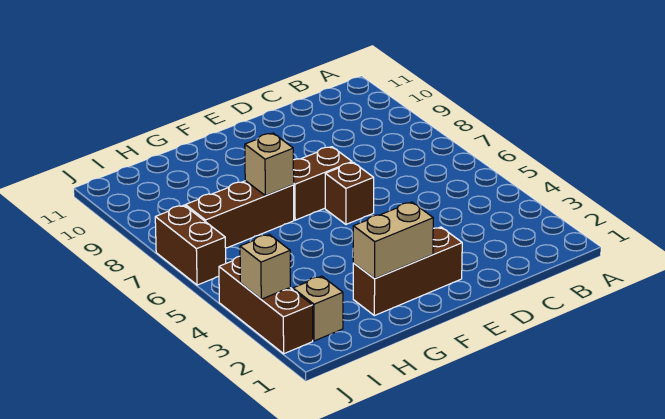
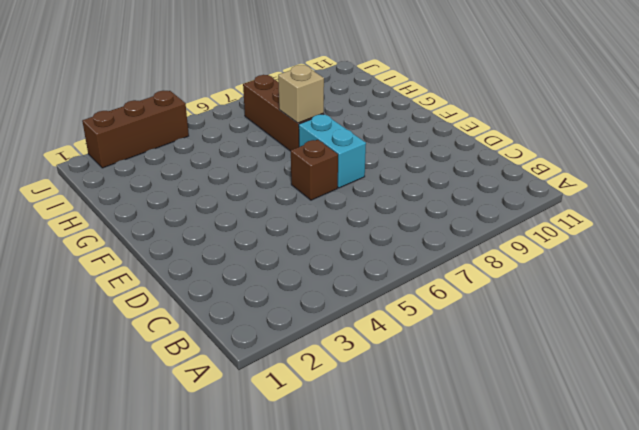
cyan 1x2 brick [299,114,366,188] -> brown 1x2 brick [293,147,352,220]
none -> brown 1x3 brick [353,227,462,316]
none -> tan 1x1 brick [293,276,343,341]

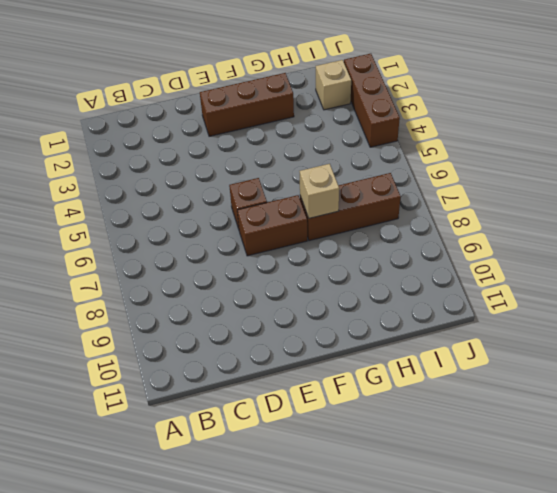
none -> brown 1x2 brick [155,205,226,285]
none -> tan 1x2 brick [353,202,433,279]

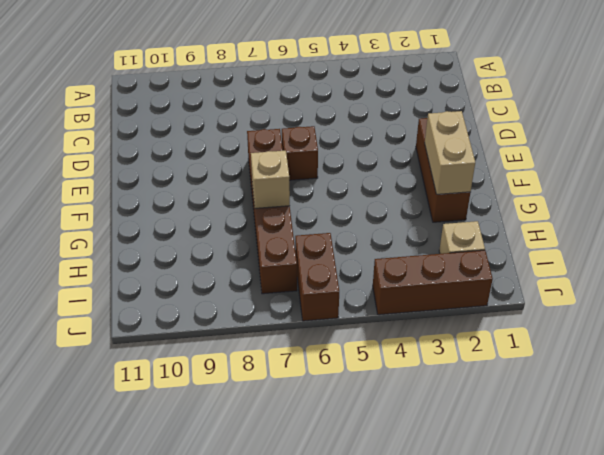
brown 1x2 brick [295,233,339,321] -> brown 1x2 brick turned to [155,205,226,285]
none -> tan 1x1 brick [240,234,290,299]

